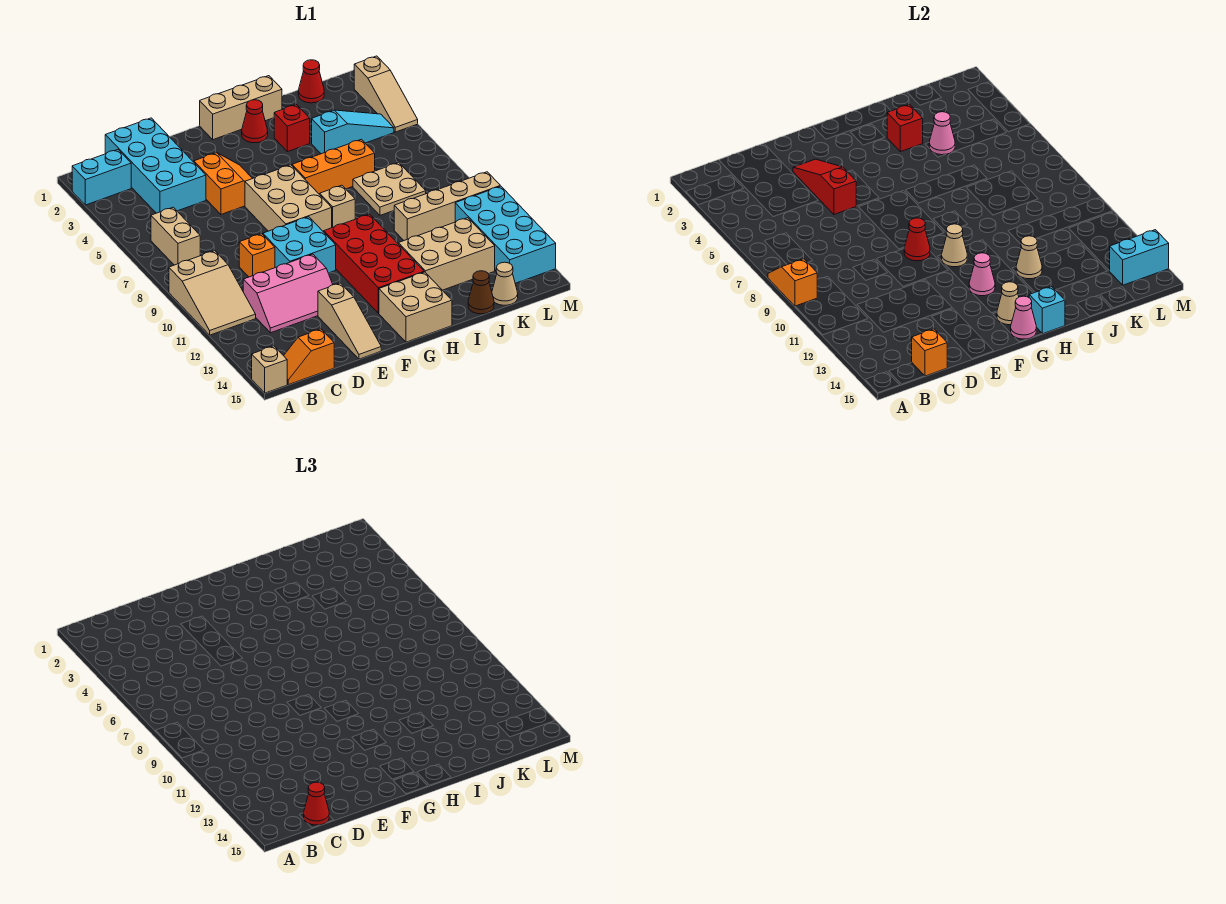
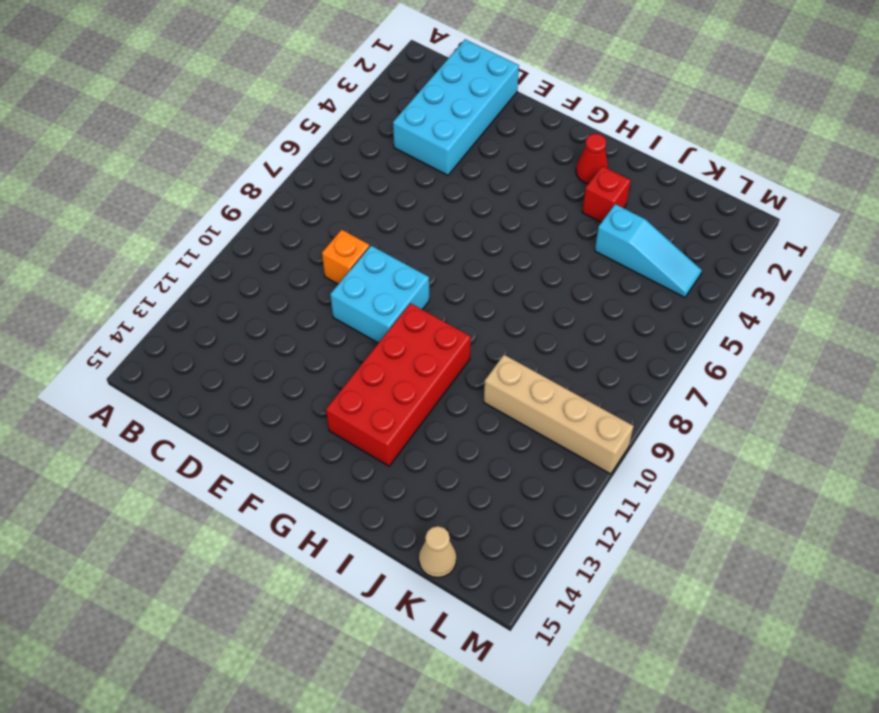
none -> cyan 1x2 brick [72,150,131,205]
none -> tan 2x3 slope [169,251,256,335]
none -> tan 1x1 brick [252,346,287,393]
none -> tan 1x2 brick [151,207,200,265]

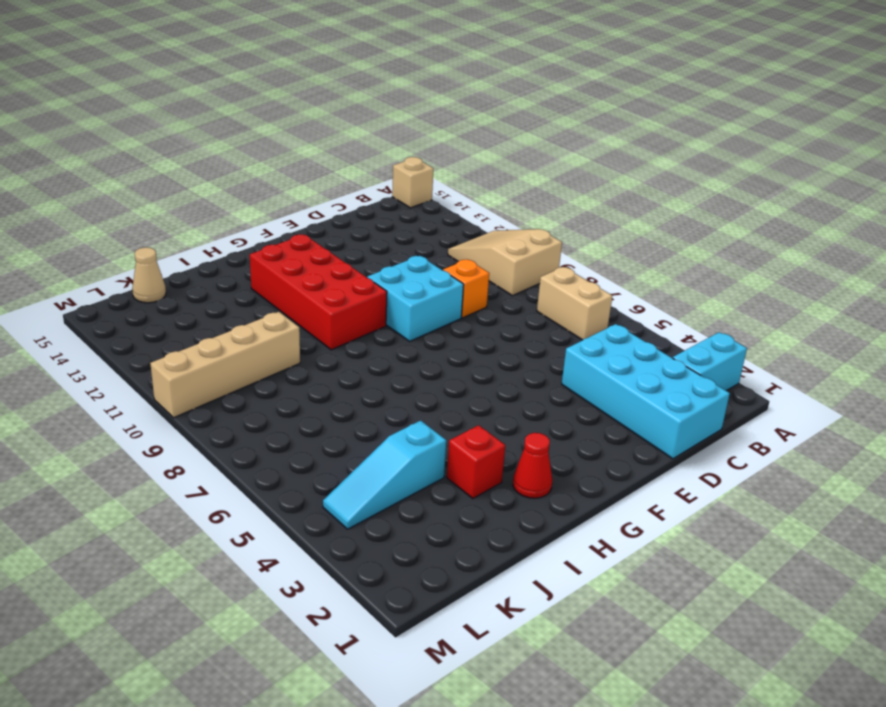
none -> orange 1x2 slope [284,329,334,385]
none -> pink 2x3 slope [243,254,333,333]
none -> orange 2x2 slope [194,153,253,214]
none -> tan 1x3 slope [318,283,381,359]

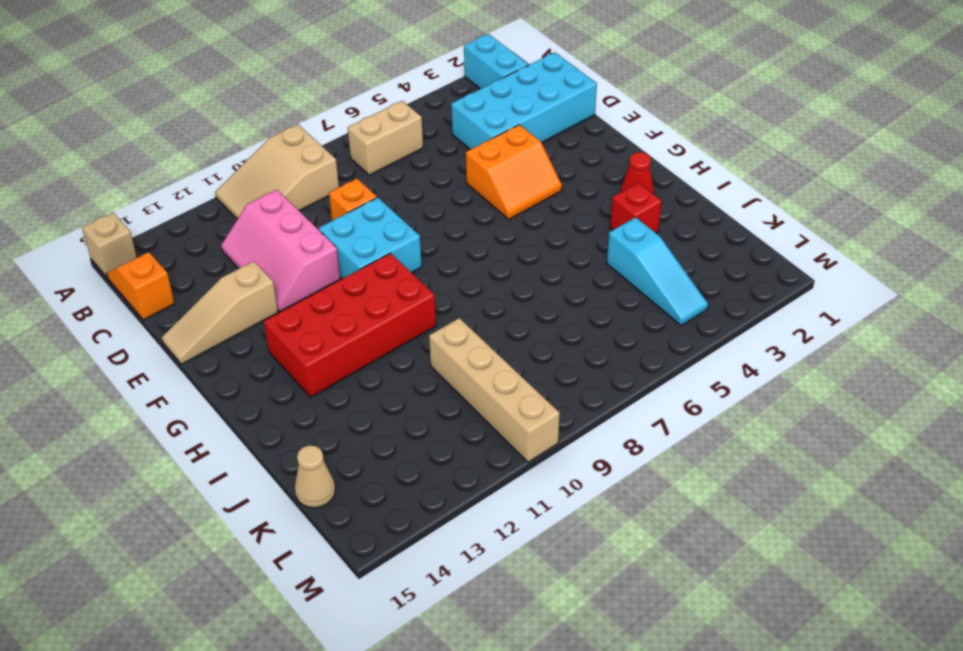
none -> tan 2x3 brick [245,165,332,232]
none -> tan 1x3 brick [200,76,282,140]
none -> tan 2x2 brick [379,272,452,342]
none -> orange 1x3 brick [292,139,375,195]

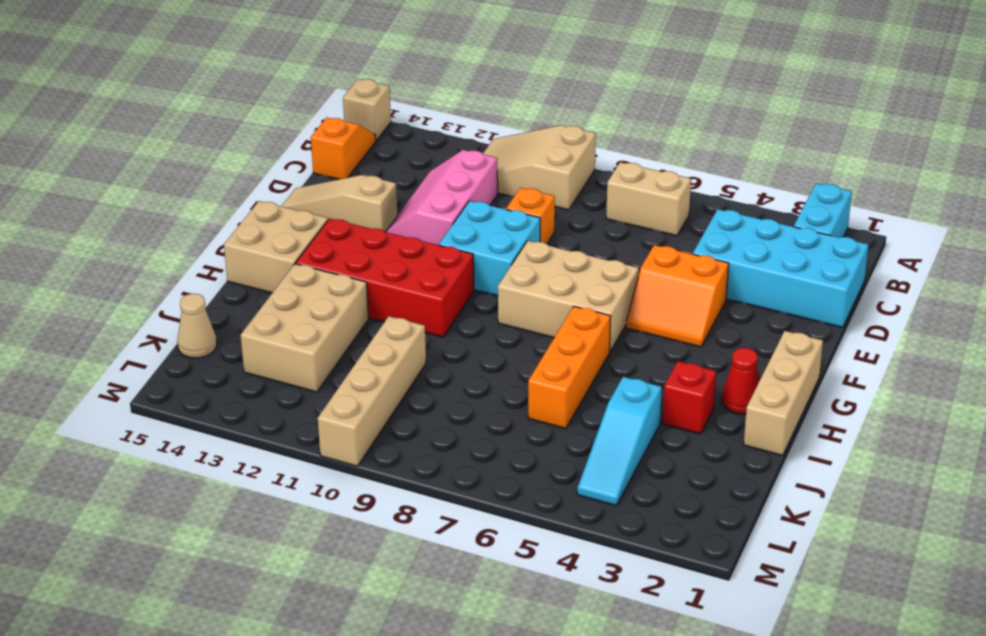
none -> tan 1x1 brick [320,185,355,228]
none -> tan 2x2 plate [353,162,426,215]
none -> brown 1x1 cone [468,271,494,314]
none -> red 1x1 cone [298,60,324,103]

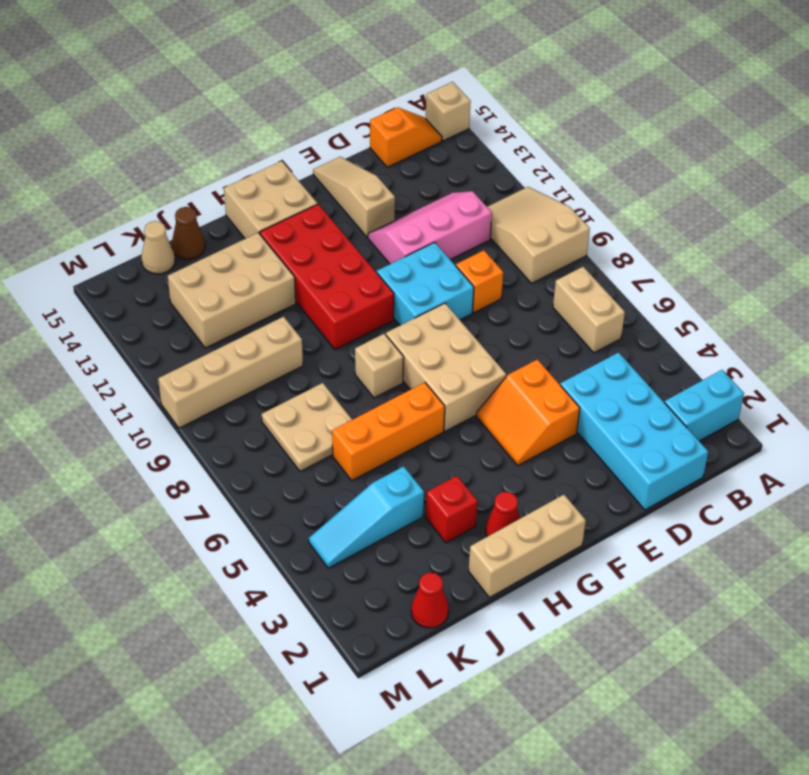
none -> cyan 2x4 brick [455,186,556,283]
none -> tan 1x3 slope [354,56,418,132]
none -> orange 1x2 slope [768,259,817,306]
none -> orange 1x1 brick [912,329,947,376]

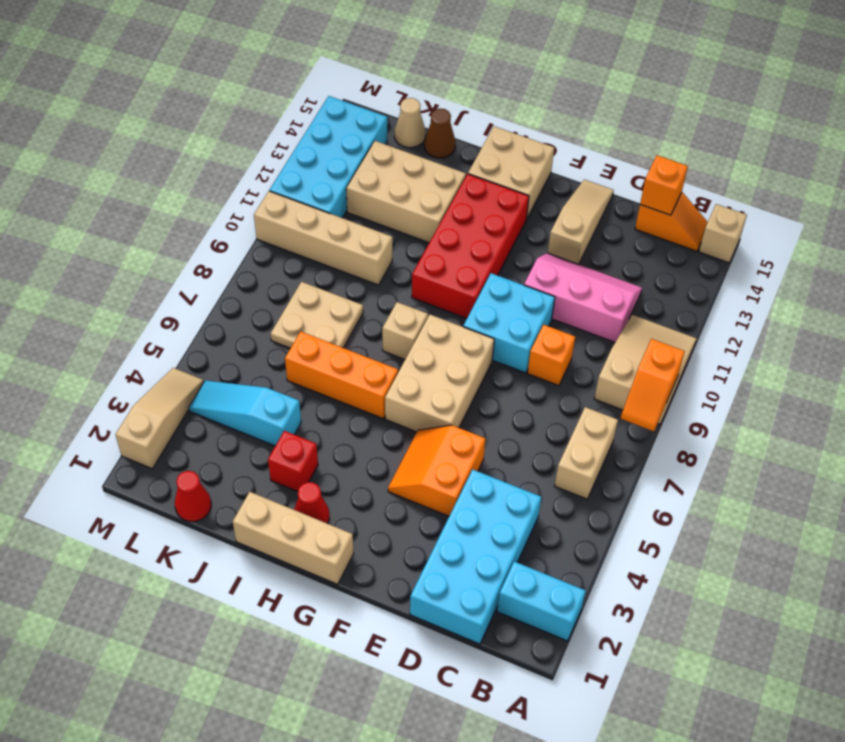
none -> red 1x3 slope [793,159,856,214]
none -> red 1x1 cone [904,218,930,261]
none -> tan 1x1 cone [942,224,967,267]
none -> pink 1x1 cone [969,253,995,296]

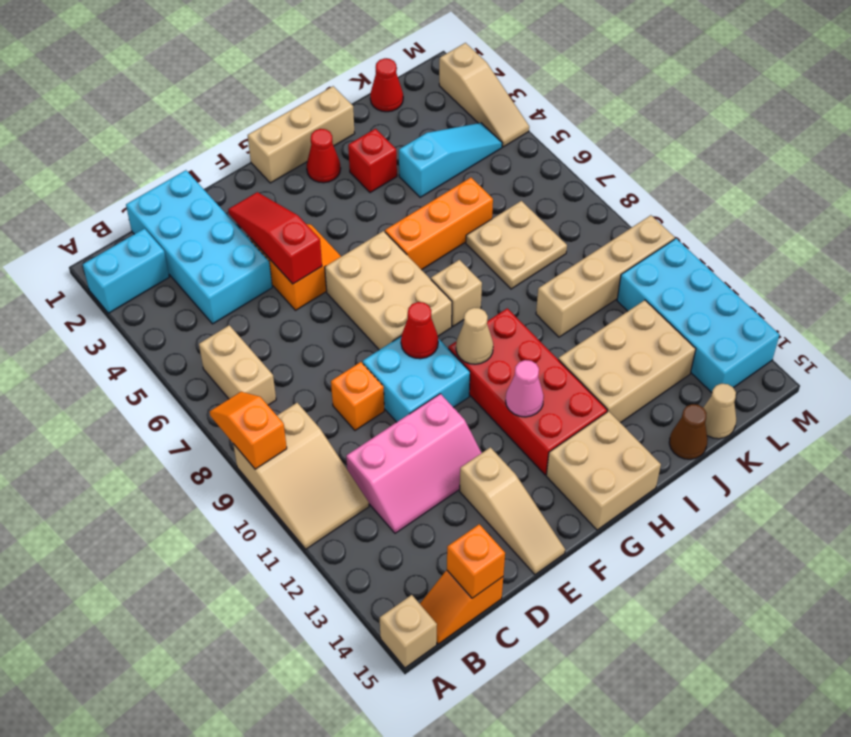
none -> tan 1x1 cone [997,282,1019,325]
none -> pink 1x1 cone [1011,296,1036,339]
none -> cyan 1x1 brick [1029,287,1065,334]
none -> red 1x1 brick [887,105,923,152]

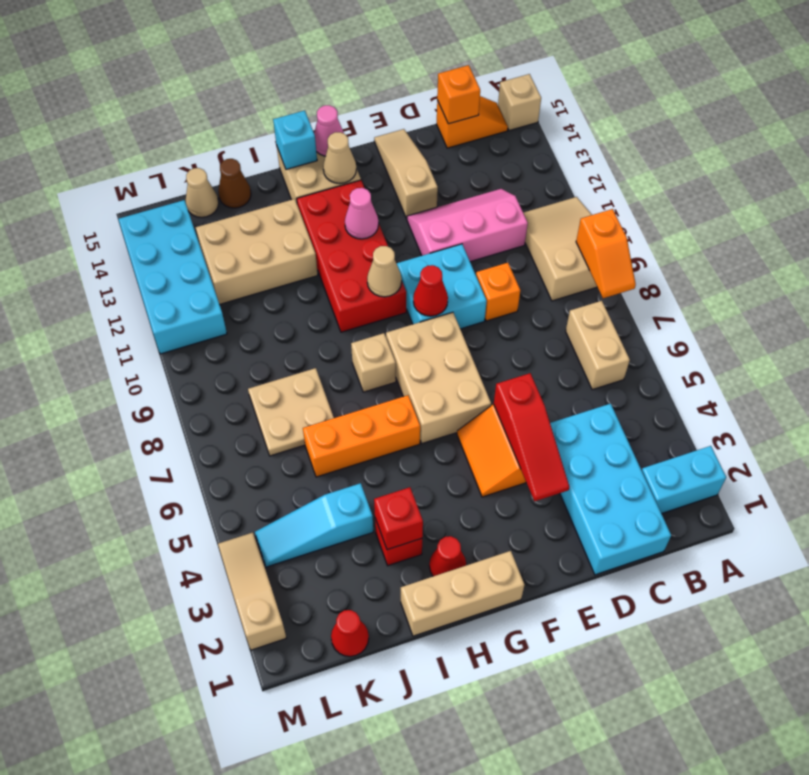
none -> tan 1x4 brick [394,172,500,240]
none -> tan 1x1 cone [1016,236,1042,279]
none -> pink 1x1 cone [929,112,955,155]
none -> cyan 1x2 brick [1110,230,1169,285]

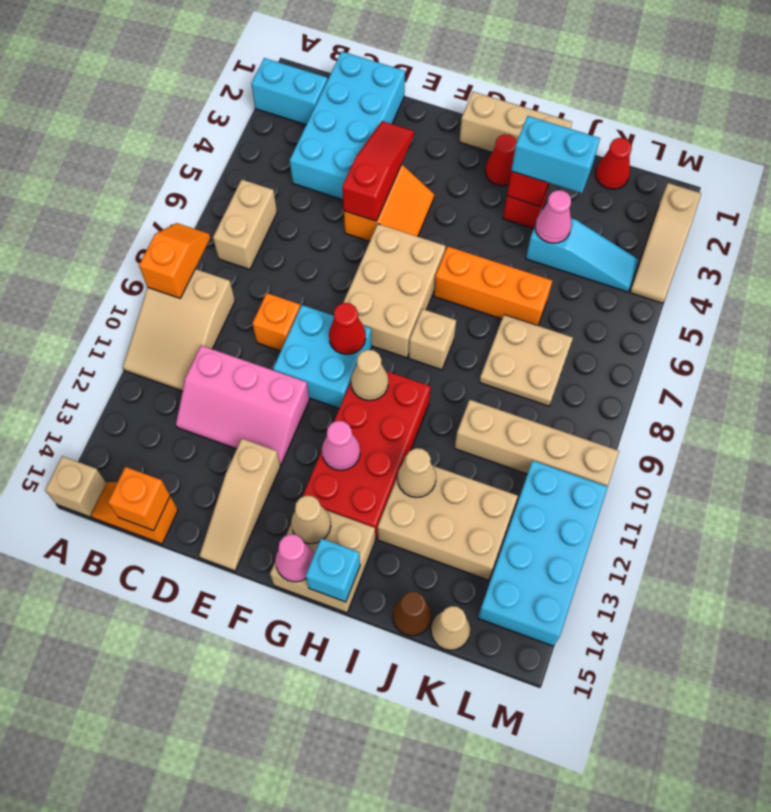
cyan 1x2 brick [511,116,600,193] -> cyan 1x2 brick moved to [1110,230,1169,285]
none -> red 1x1 cone [304,782,329,825]

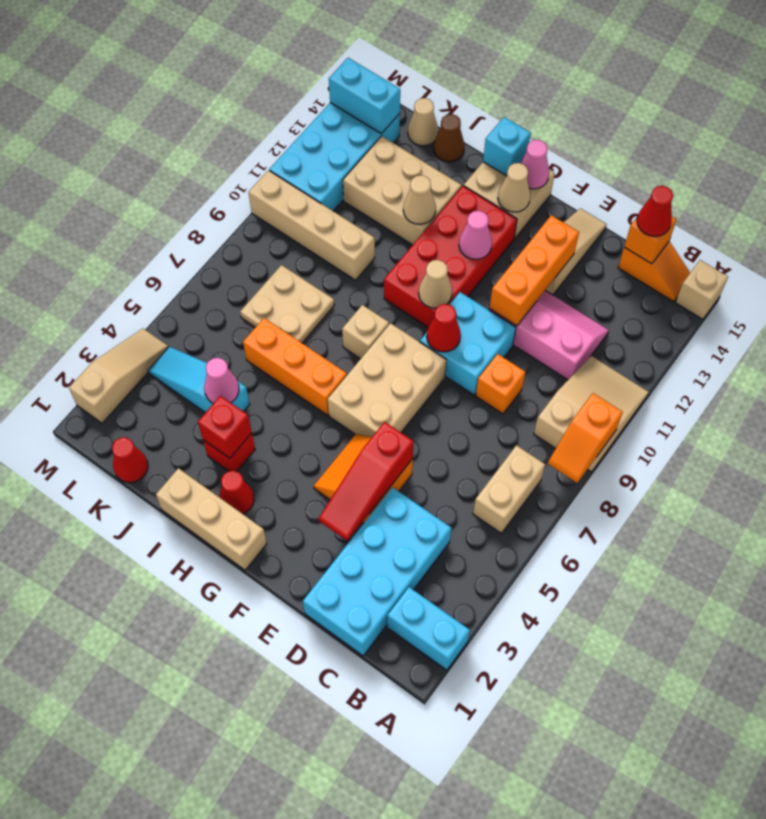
orange 1x3 brick [490,215,579,326] -> none

